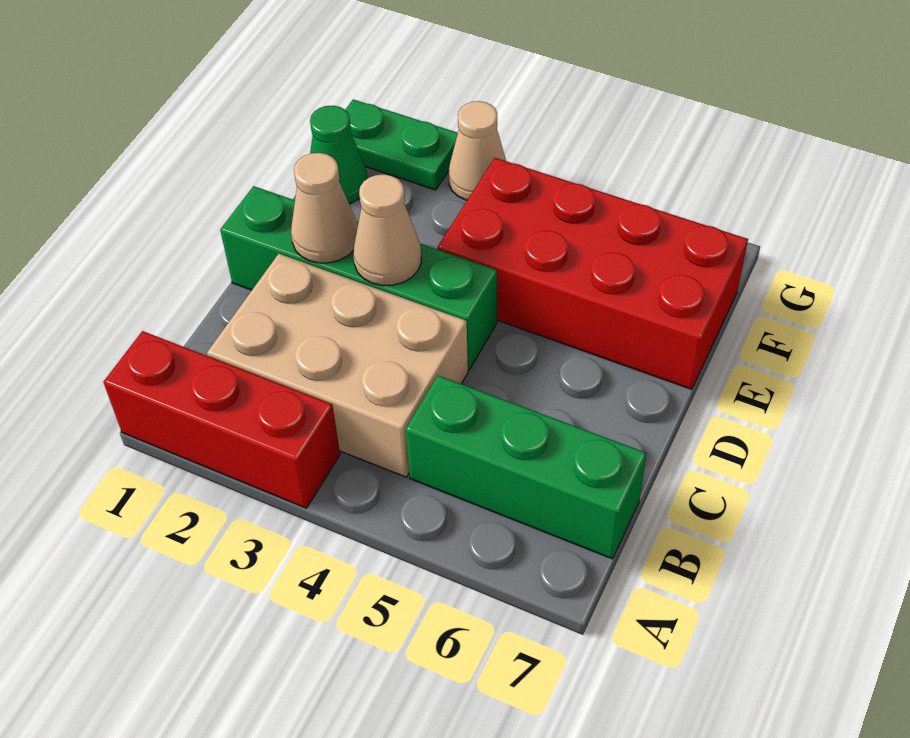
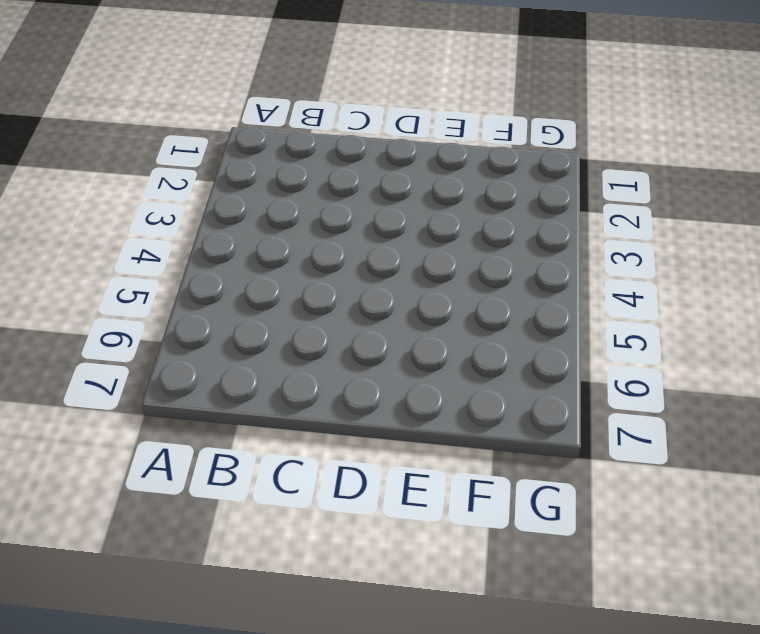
none -> red 1x3 brick [103,331,340,508]
none -> tan 2x3 brick [207,254,468,477]

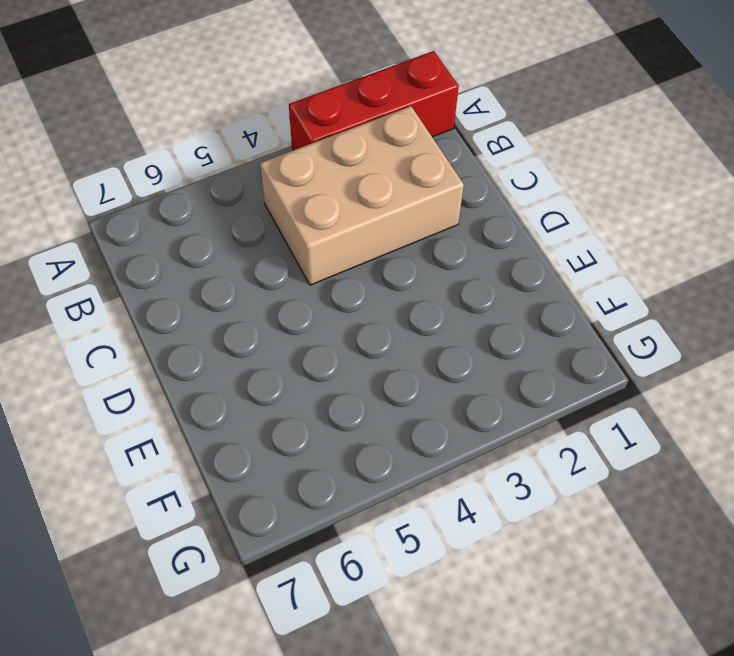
none -> green 1x3 brick [405,376,647,559]
none -> green 1x4 brick [220,186,497,370]

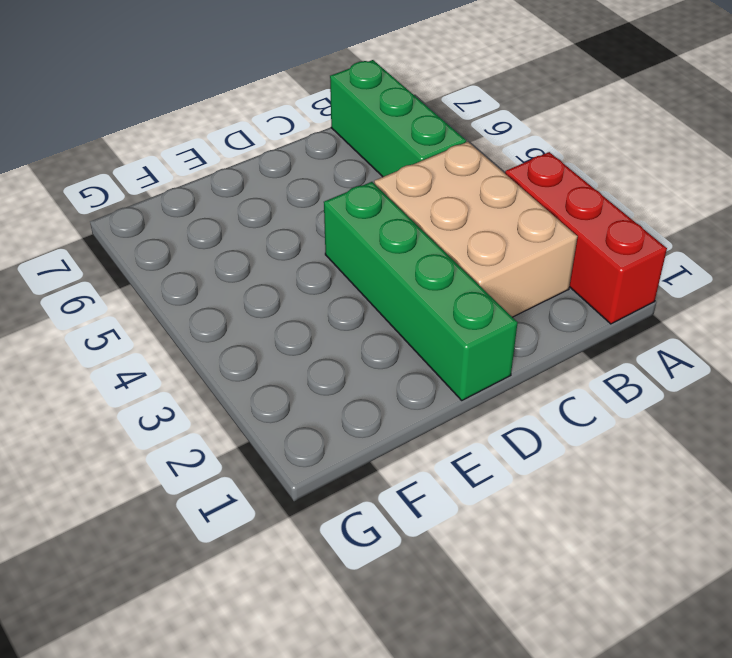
none -> red 2x4 brick [438,158,748,389]
none -> green 1x1 cone [310,106,367,204]

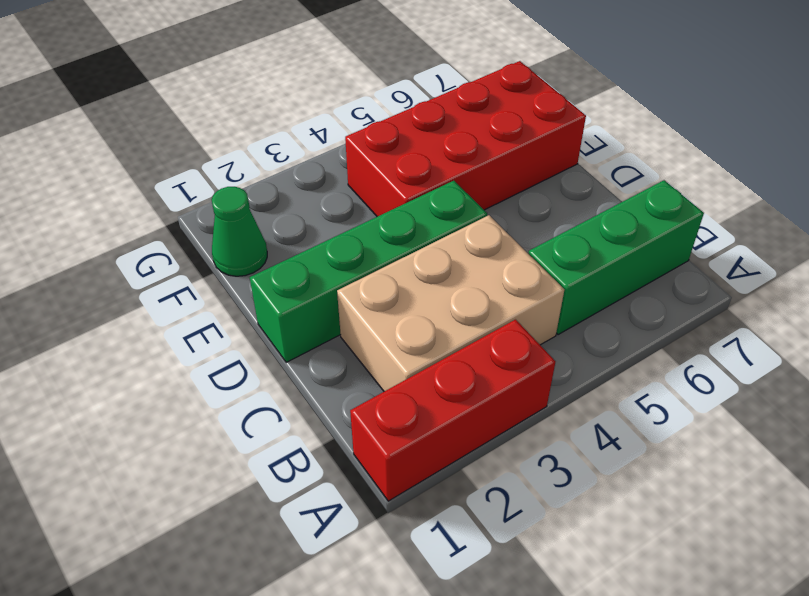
none -> green 1x2 plate [346,99,458,190]
none -> tan 1x1 cone [449,101,506,200]

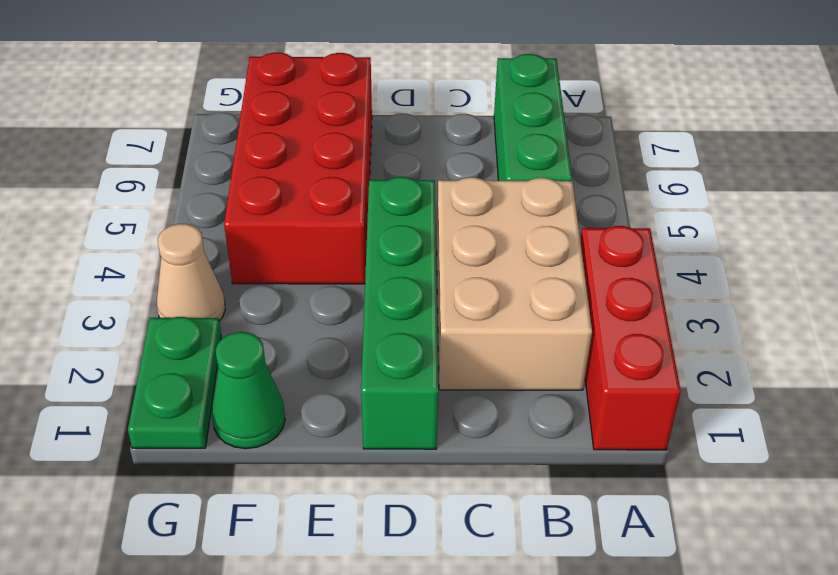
none -> tan 1x1 cone [291,153,358,263]
none -> tan 1x1 cone [353,174,421,286]

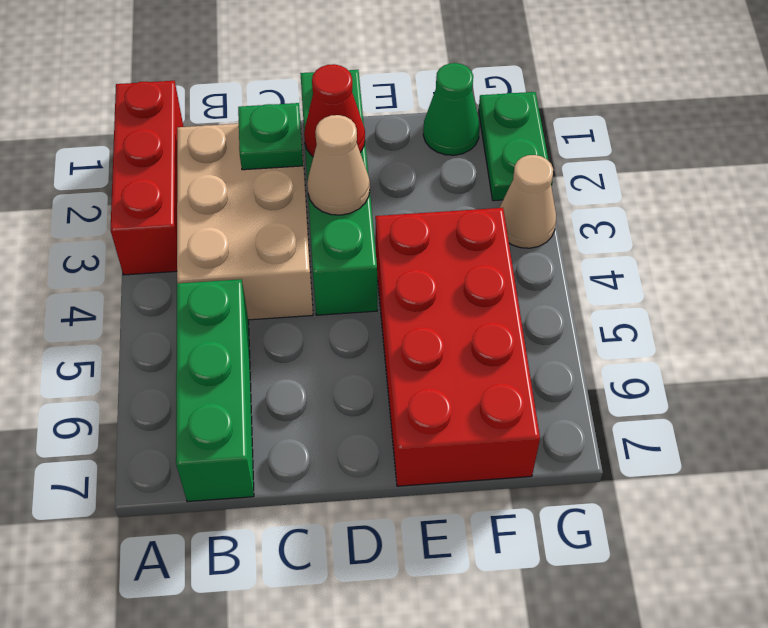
green 1x1 plate [238,103,303,170] -> none
red 1x1 cone [304,64,365,157] -> tan 1x1 cone [291,153,358,263]

